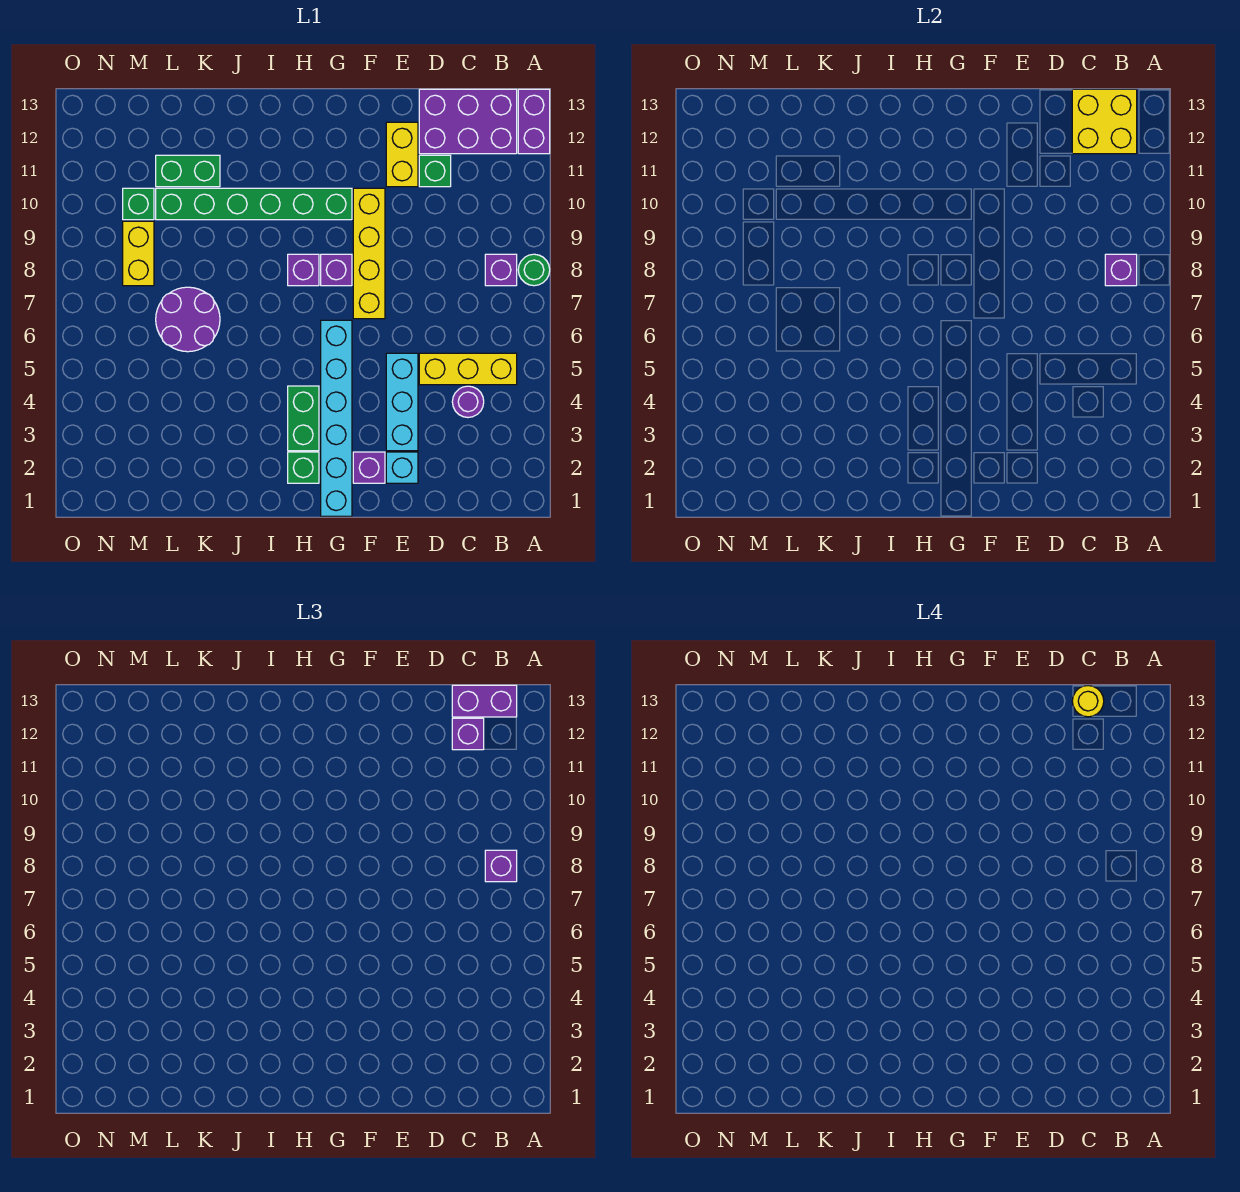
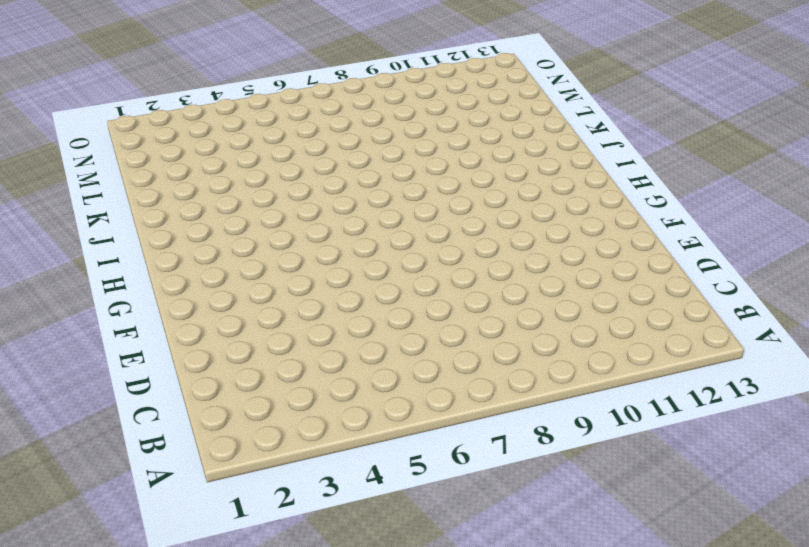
none -> green 1x1 round brick [518,254,550,286]
none -> purple 1x2 brick [518,89,550,154]
none -> yellow 1x3 brick [419,353,517,385]

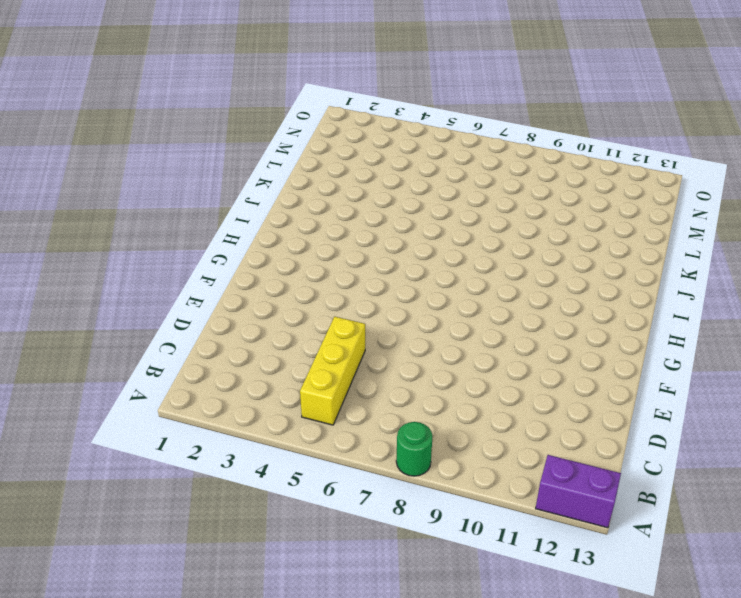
none -> purple 1x1 brick [485,254,517,286]
none -> purple 2x3 brick [419,89,517,154]
none -> purple 1x1 round brick [452,386,484,417]

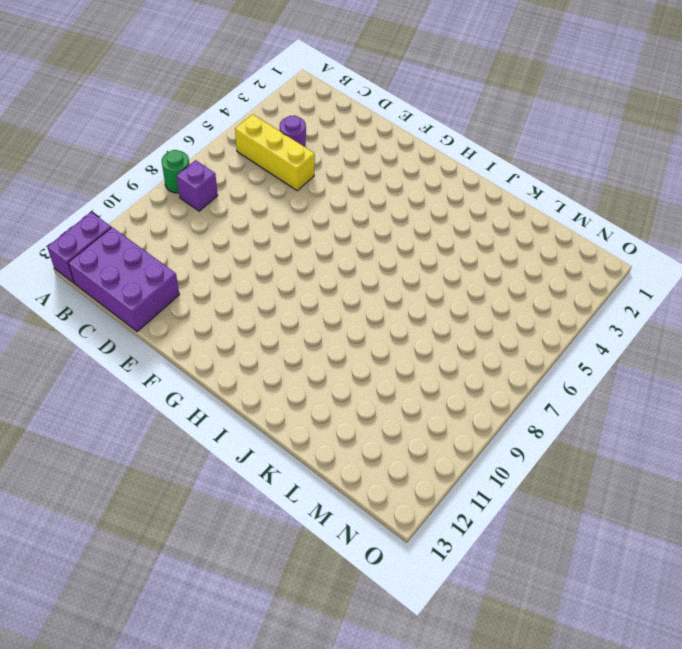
none -> green 1x1 brick [419,155,451,187]
none -> cyan 1x1 brick [386,452,418,483]
none -> cyan 1x3 brick [386,353,418,451]

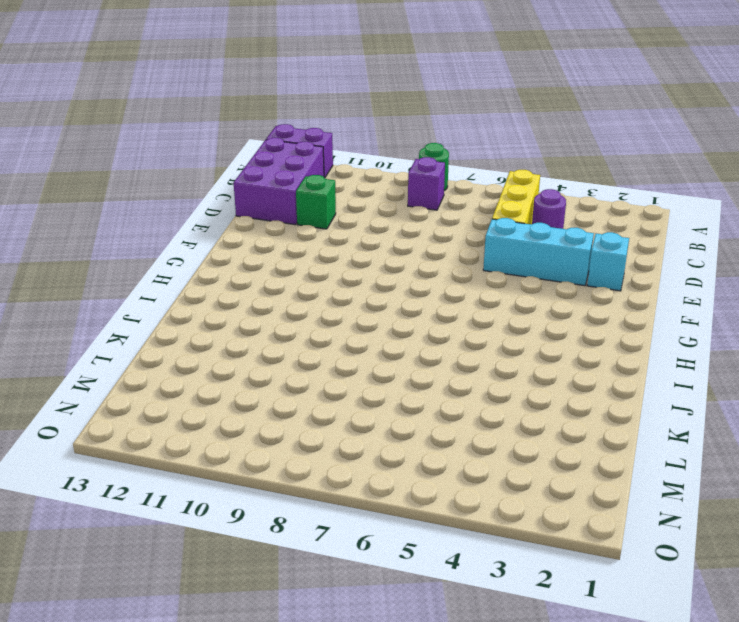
none -> yellow 1x2 brick [386,122,418,187]
none -> purple 1x1 brick [353,452,385,483]
none -> yellow 1x4 brick [353,188,385,319]

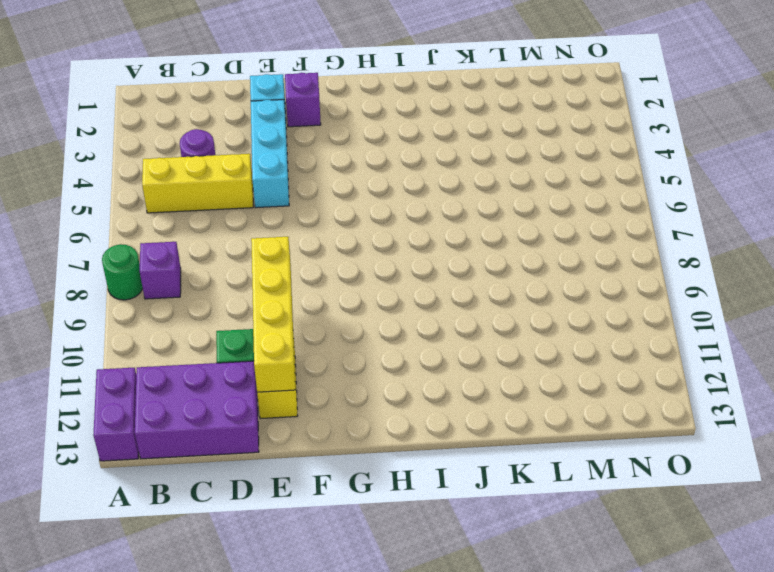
yellow 1x4 brick [251,237,295,392] -> yellow 1x4 brick moved to [353,188,385,319]
none -> cyan 1x6 brick [321,320,352,516]
none -> purple 1x1 brick [321,254,352,286]
none -> green 1x6 brick [156,188,352,220]

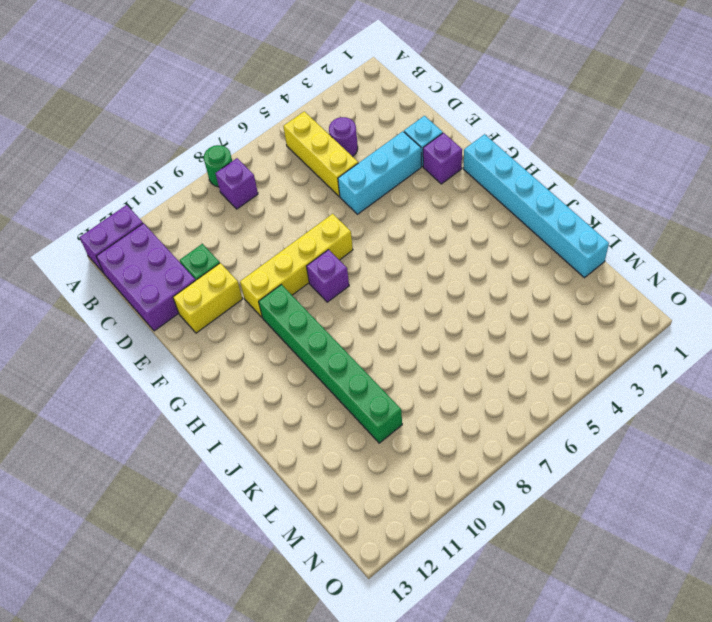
cyan 1x6 brick [463,134,609,278] -> cyan 1x6 brick turned to [321,320,352,516]
none -> green 1x1 brick [288,452,319,483]
none -> green 1x2 brick [288,386,319,451]
none -> purple 1x1 brick [288,254,319,286]

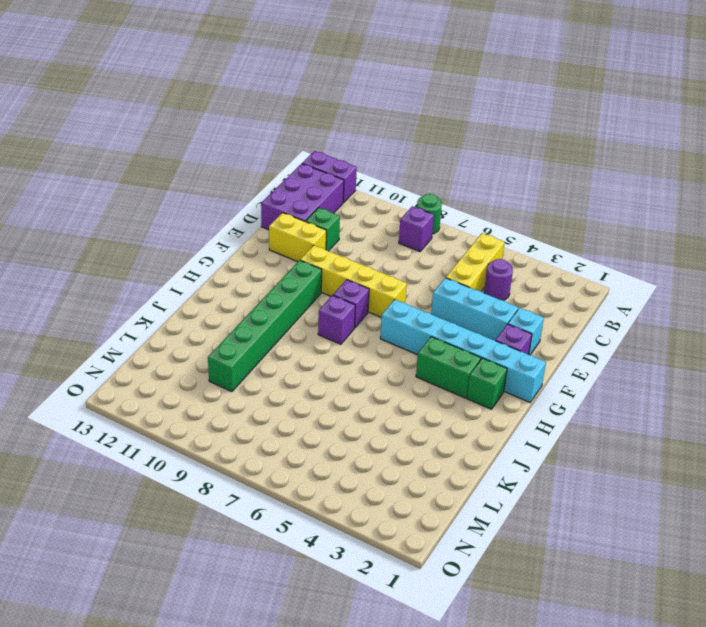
none -> purple 2x2 round brick [156,287,220,352]
none -> green 1x2 brick [156,155,220,187]
none -> yellow 1x2 brick [123,221,154,286]

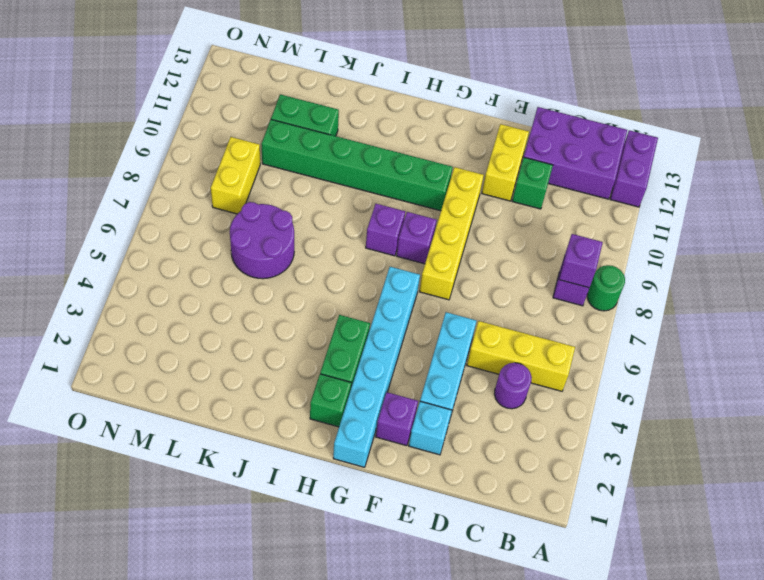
none -> green 1x1 brick [123,188,154,220]
none -> yellow 2x2 brick [1072,89,1137,154]
none -> purple 1x1 brick [485,850,517,882]

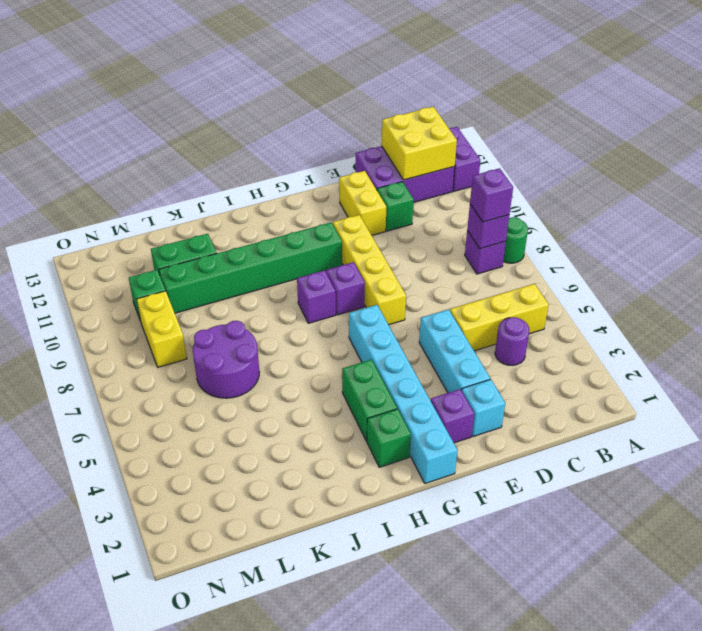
none -> purple 1x2 brick [452,685,517,717]
none -> purple 1x1 brick [452,718,484,750]
none -> yellow 1x1 round brick [1072,686,1104,717]

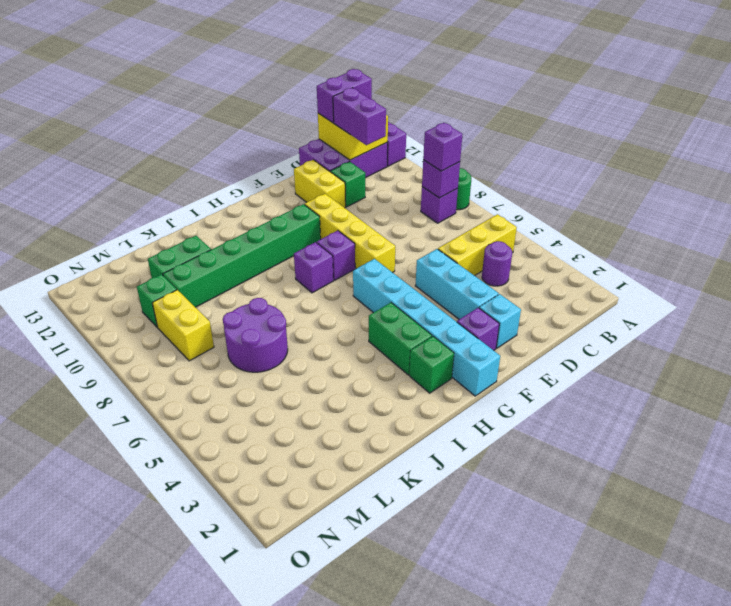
purple 1x2 brick [333,88,386,145] -> purple 1x1 brick [452,718,484,750]
none -> yellow 1x1 round brick [1072,686,1104,717]

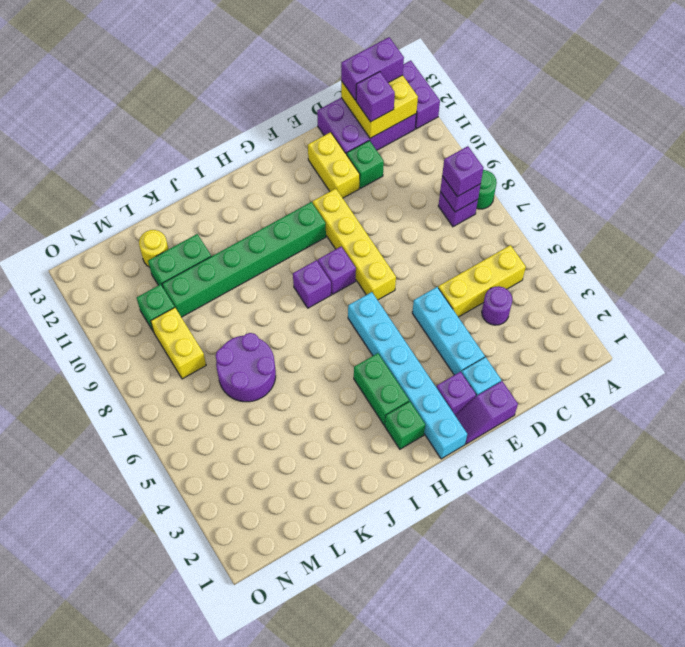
purple 1x2 slope [455,381,518,444] -> none
yellow 1x1 round brick [139,230,168,267] -> yellow 1x1 round brick moved to [1072,686,1104,717]

